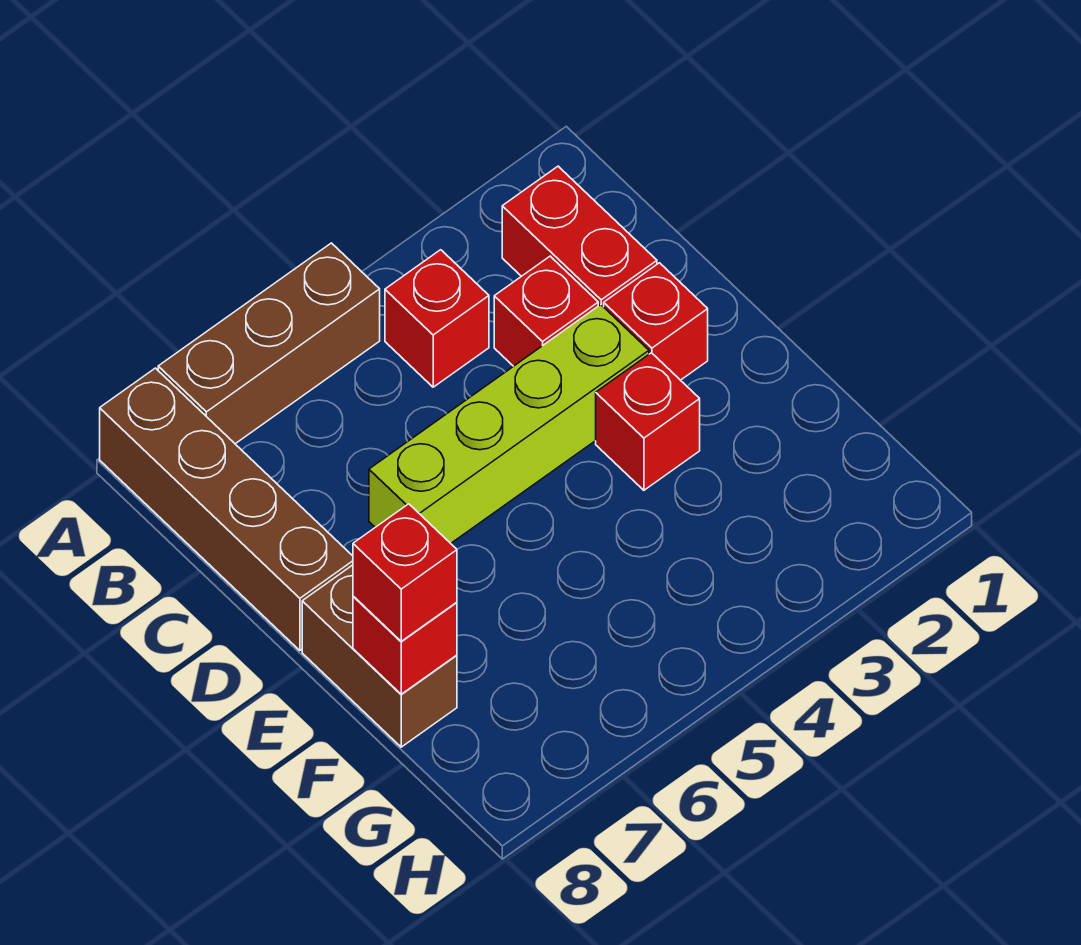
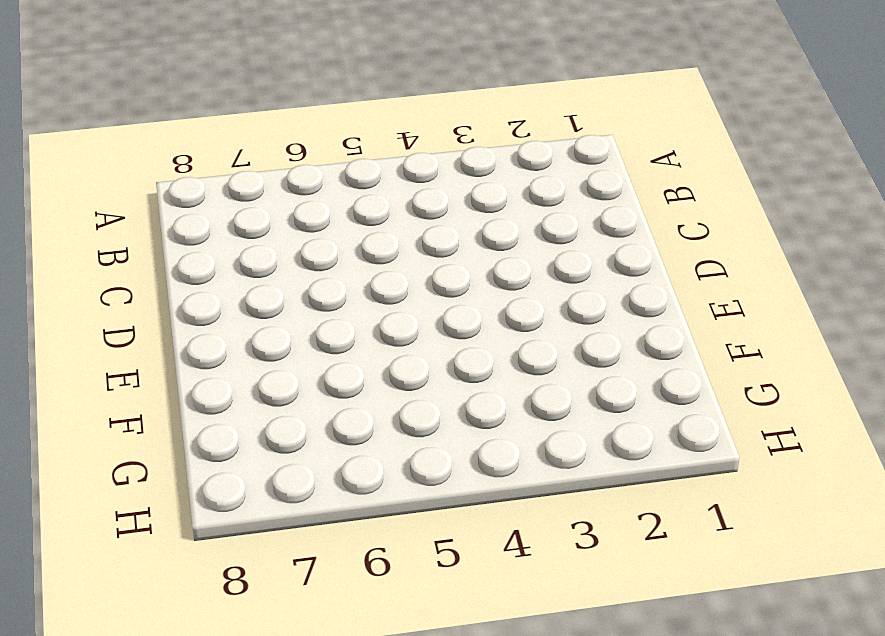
none -> brown 1x3 brick [158,243,380,444]
none -> brown 1x4 brick [100,368,353,651]

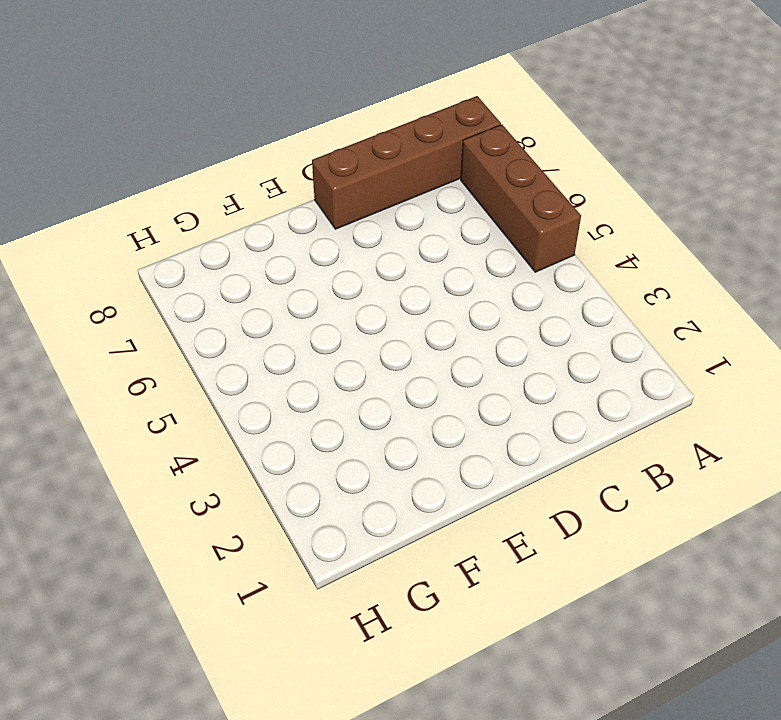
none -> red 1x2 brick [502,166,657,307]
none -> red 1x1 brick [385,250,489,387]

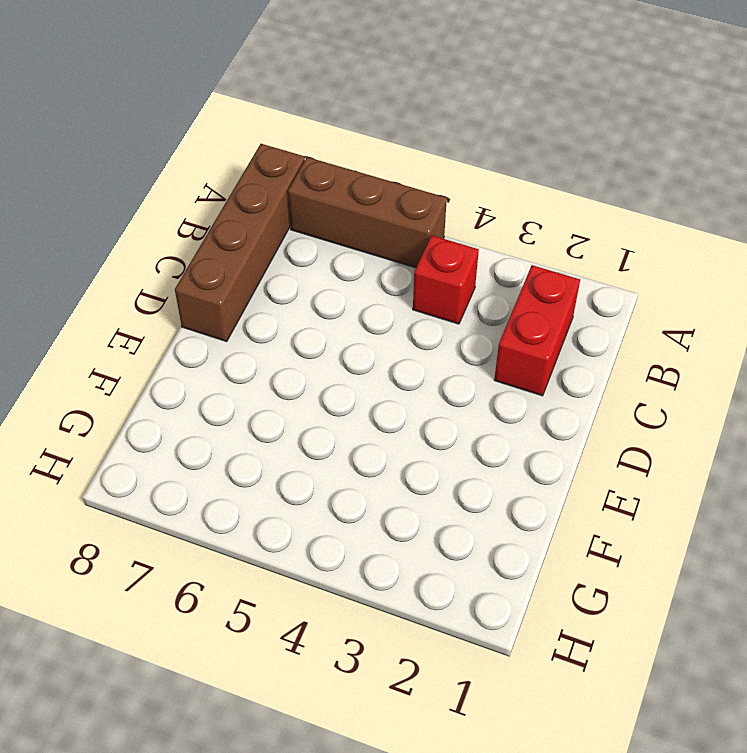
none -> red 1x1 brick [494,256,598,366]
none -> red 1x1 brick [604,263,708,380]

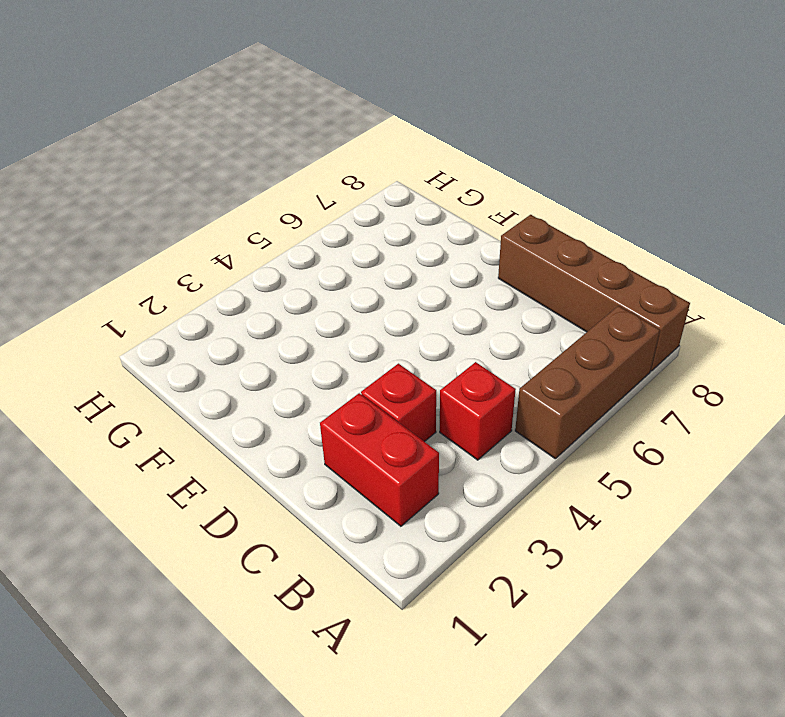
none -> red 1x1 brick [604,263,708,380]
none -> lime 1x4 brick [369,305,649,543]

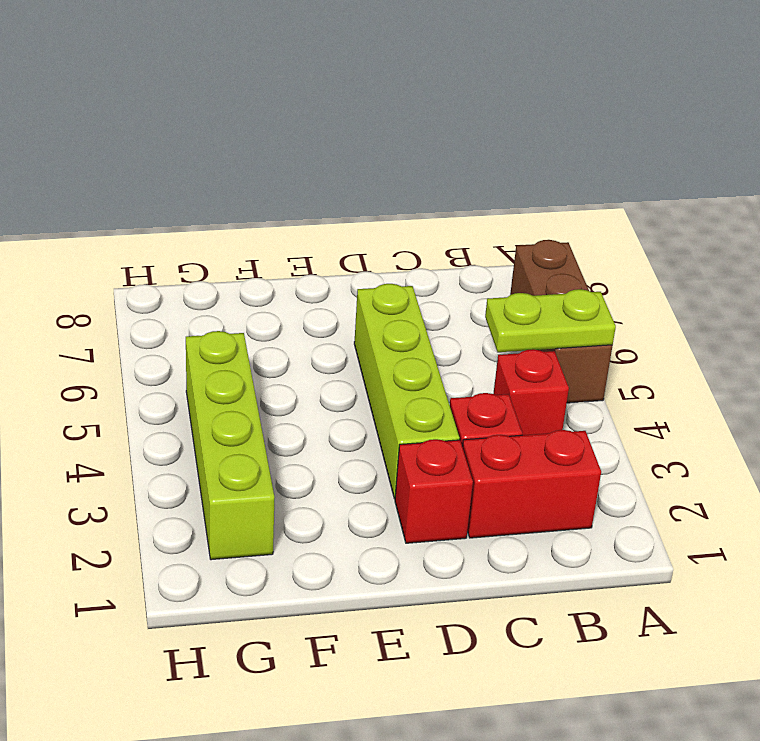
lime 1x2 plate [485,289,616,352] -> none
lime 1x4 brick [186,331,275,560] -> none
none -> brown 1x4 brick [100,368,353,651]
none -> red 1x1 brick [596,353,700,490]

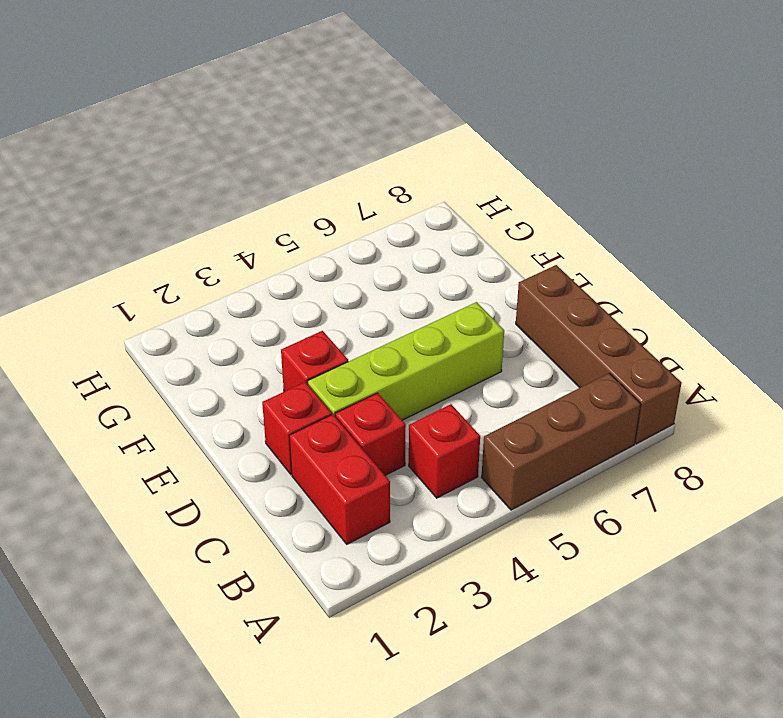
none -> brown 1x2 brick [302,565,457,747]
none -> red 1x1 brick [353,596,457,694]

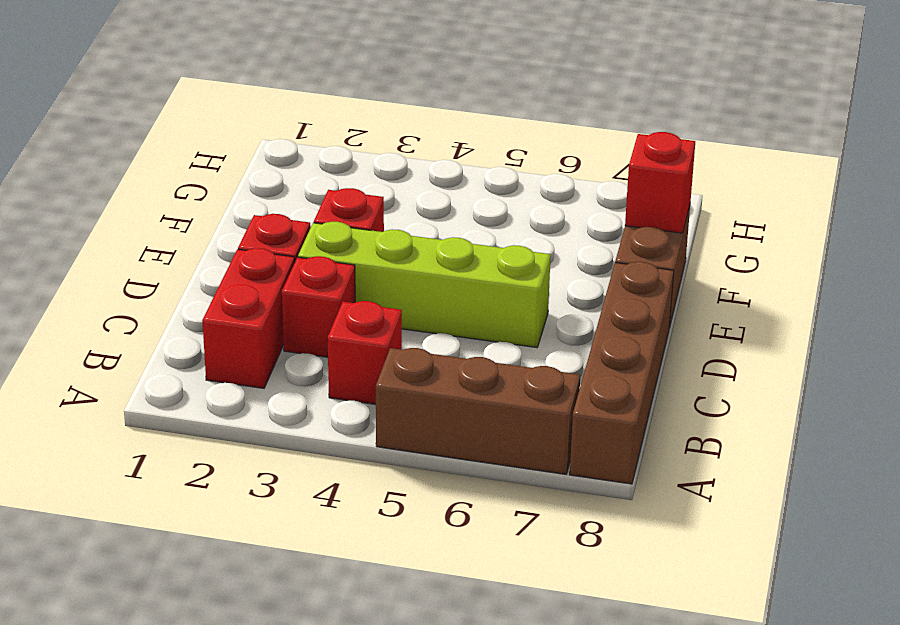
none -> red 1x1 brick [353,504,457,641]

